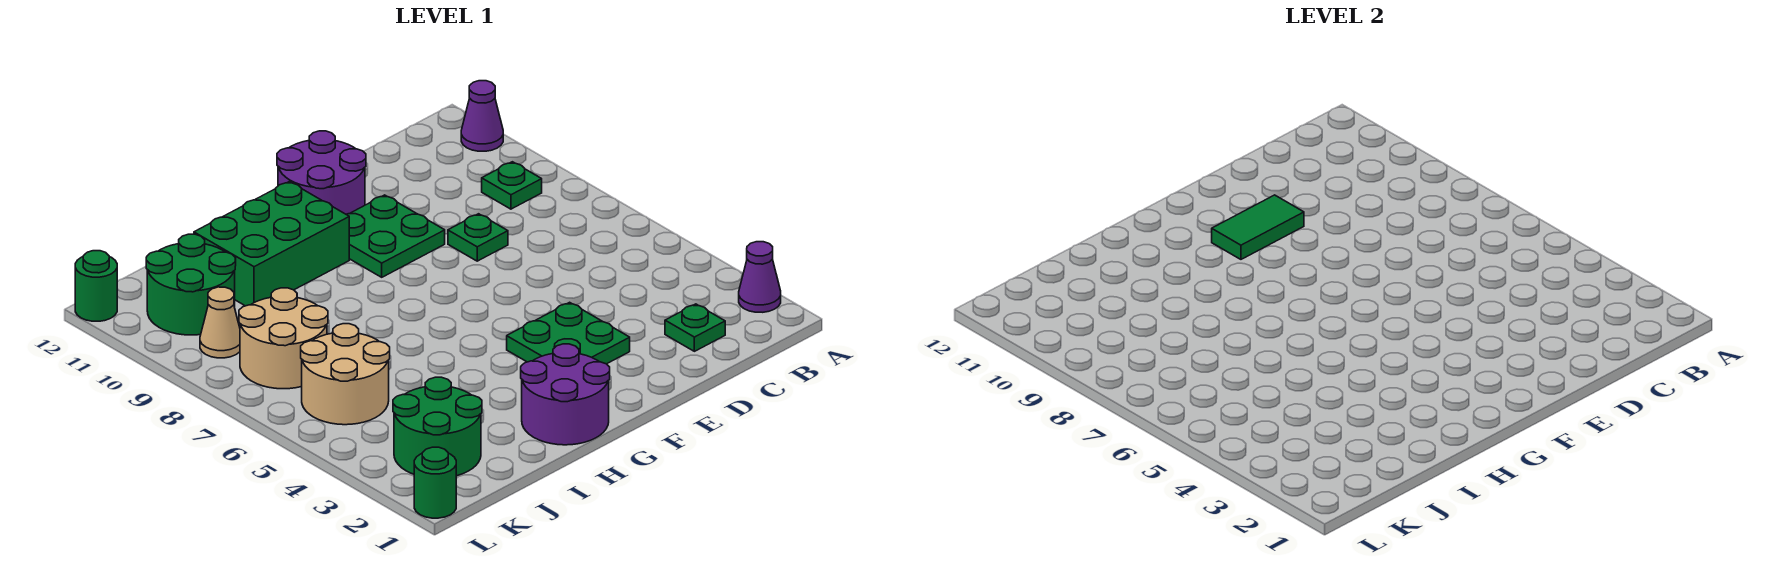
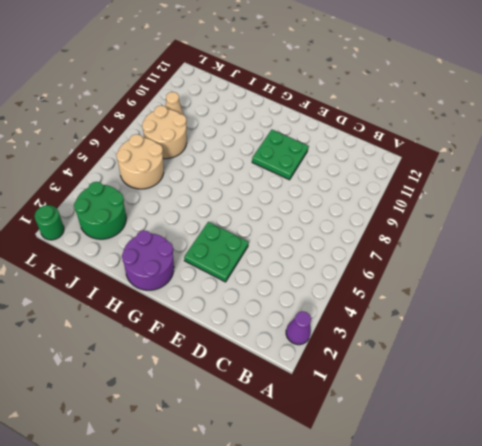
none -> purple 1x1 cone [461,81,503,151]
none -> green 1x1 plate [482,162,542,209]
none -> green 1x1 plate [665,304,725,351]

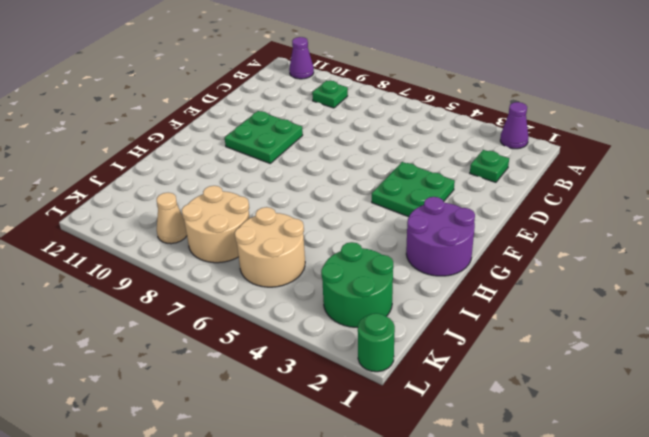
none -> green 1x1 plate [448,214,508,261]
none -> purple 2x2 round brick [277,131,366,214]
none -> green 2x3 brick [194,182,349,306]

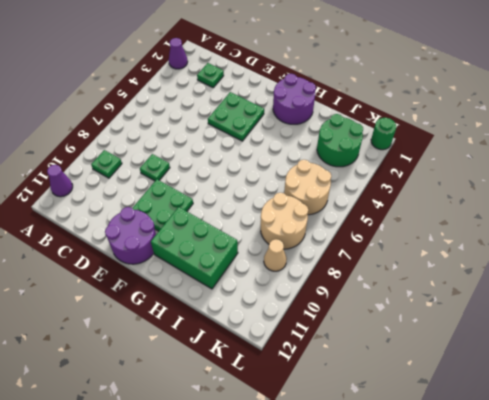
none -> green 2x2 round brick [146,234,236,335]
none -> green 1x1 round brick [75,251,117,321]
none -> green 1x2 tile [1212,195,1304,259]

